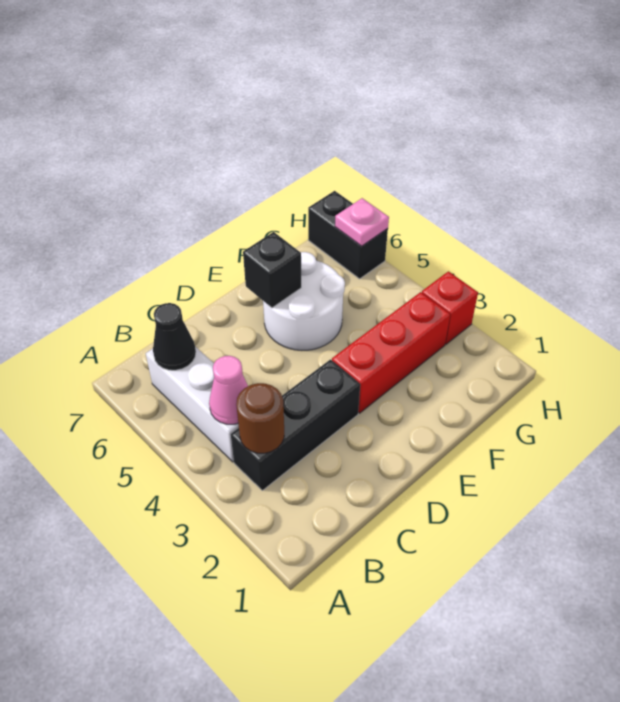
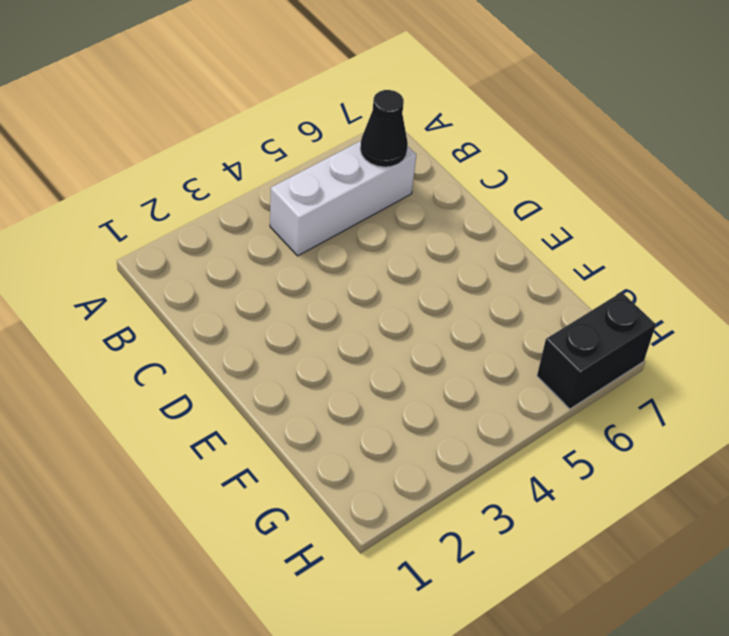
none -> black 1x3 brick [231,360,360,490]
none -> red 1x3 brick [332,292,450,413]

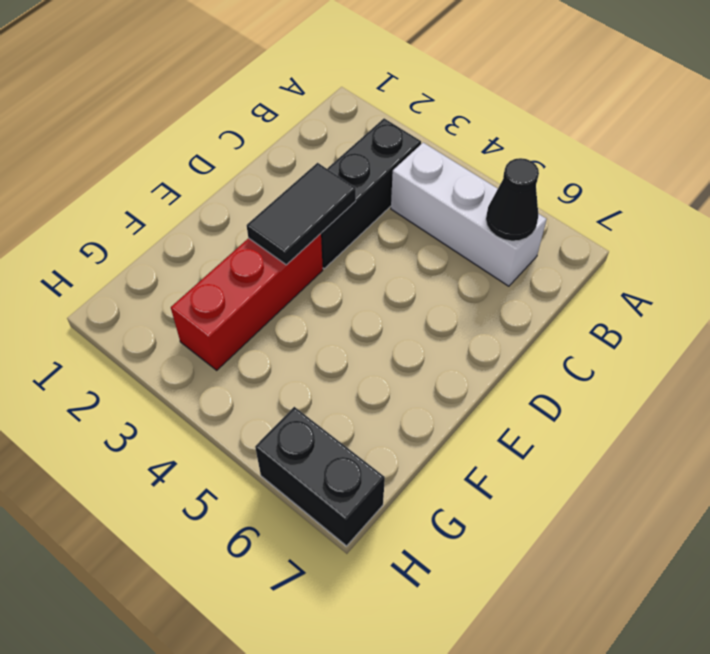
black 1x2 tile [247,163,356,265] -> none
none -> white 2x2 round brick [263,252,345,350]
none -> red 1x1 brick [422,271,478,344]

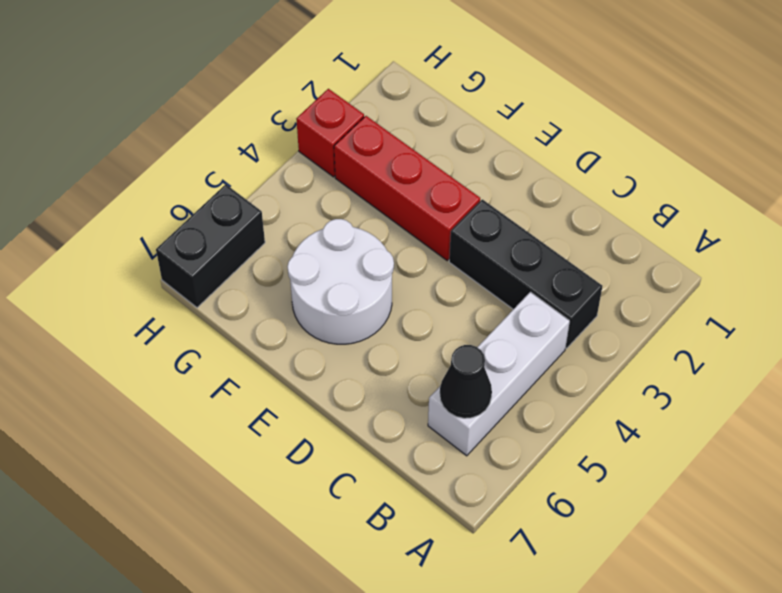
none -> brown 1x1 round brick [236,383,284,453]
none -> pink 1x1 cone [209,356,248,424]

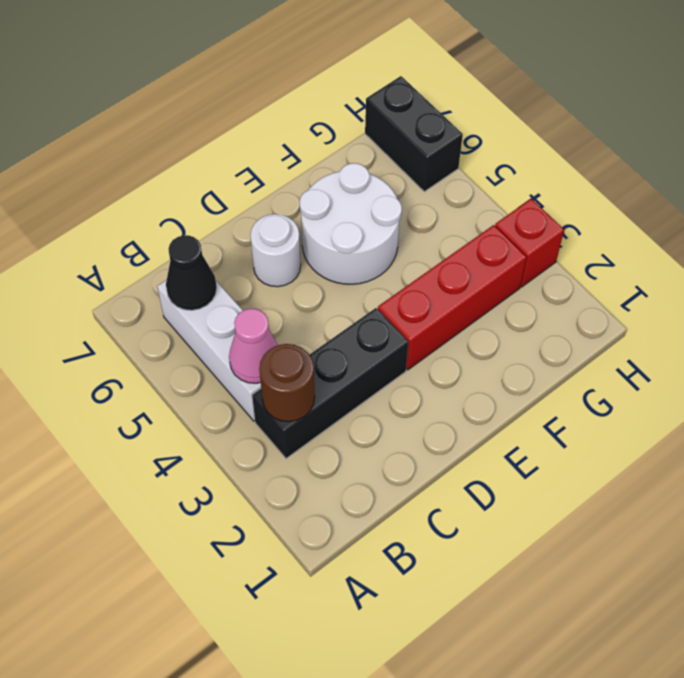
white 1x1 round brick [250,214,301,287] -> none
none -> black 1x1 brick [243,232,301,308]
none -> pink 1x1 plate [335,198,389,246]

